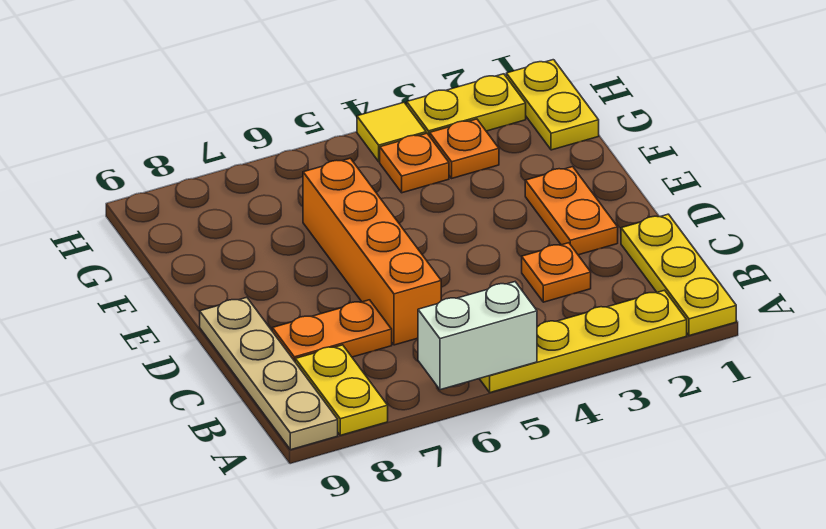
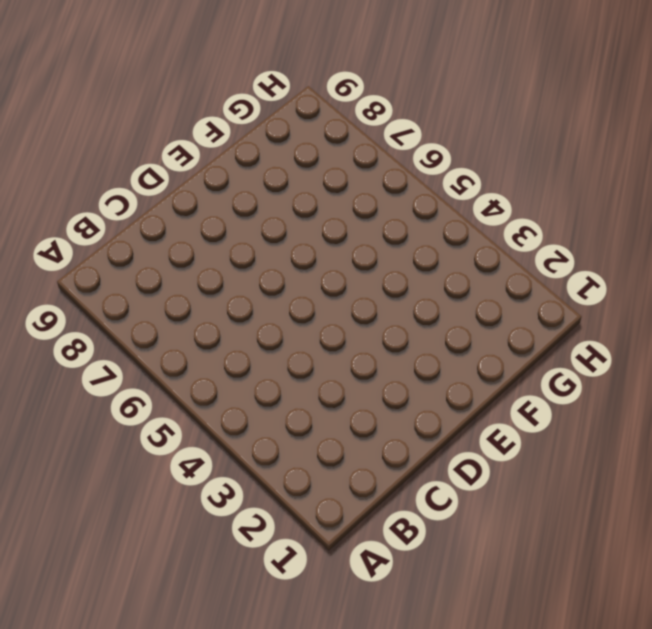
none -> yellow 1x3 plate [621,214,736,336]
none -> yellow 1x4 plate [479,290,687,393]
none -> yellow 1x2 plate [295,345,388,435]

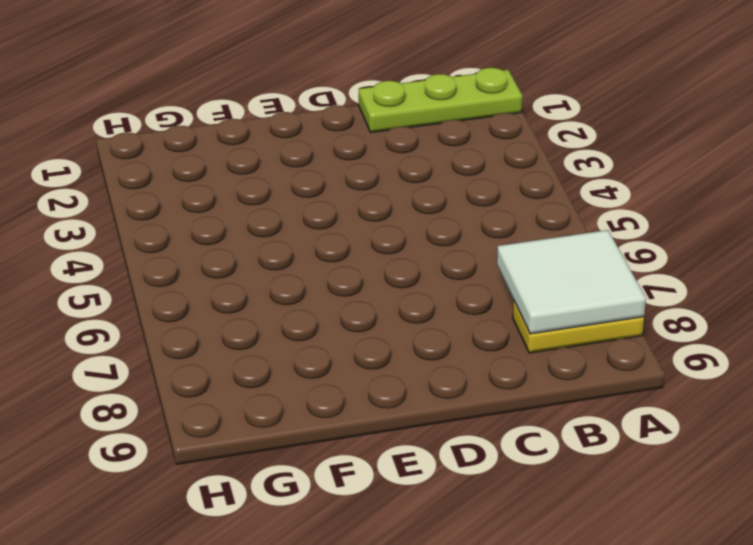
lime 1x3 plate [359,68,523,133] -> yellow 1x3 plate [621,214,736,336]
white 2x2 tile [497,230,646,334] -> none
none -> yellow 1x4 plate [479,290,687,393]
none -> tan 1x4 plate [200,297,338,450]
none -> orange 1x1 plate [522,243,591,302]

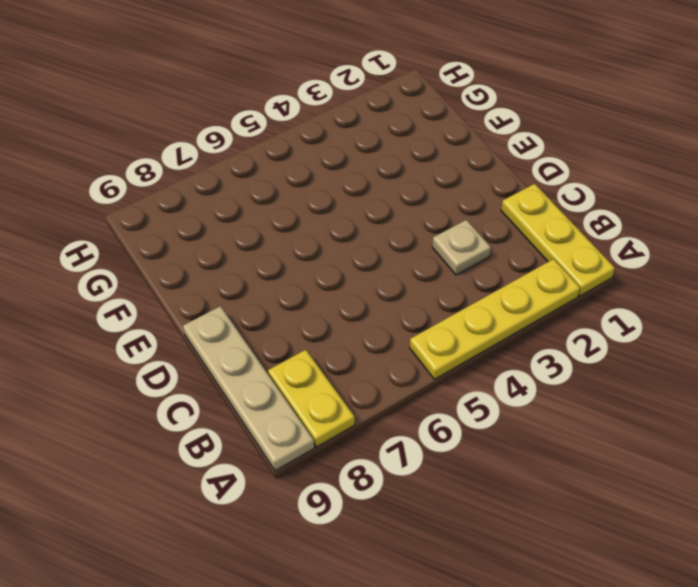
tan 1x1 plate [432,220,491,275] -> orange 1x1 plate [522,243,591,302]
none -> orange 1x4 brick [303,158,441,345]
none -> orange 1x2 plate [272,300,392,361]
none -> orange 1x2 plate [525,167,618,255]

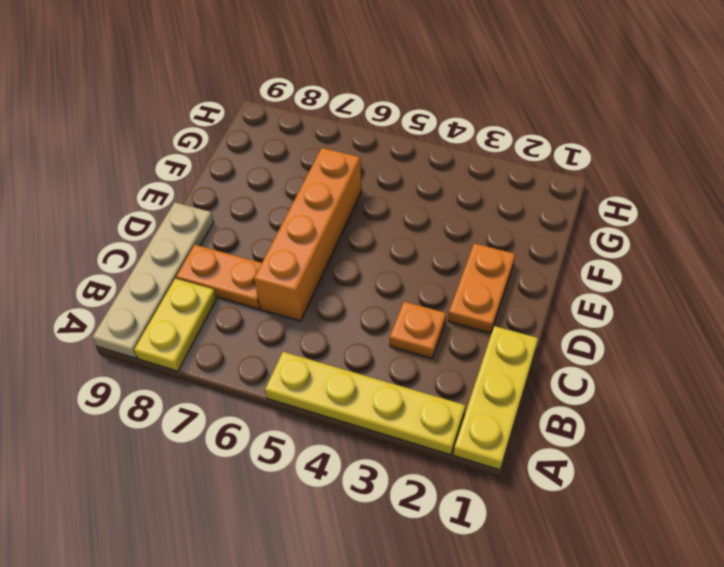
none -> yellow 1x2 plate [506,60,599,150]
none -> orange 1x1 plate [430,119,499,178]
none -> orange 1x1 plate [380,133,449,193]

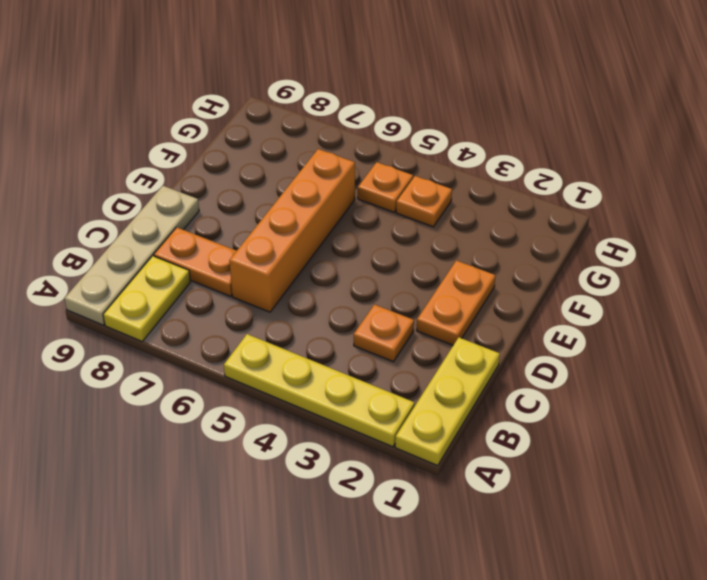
orange 1x1 plate [358,162,413,212] -> orange 1x1 plate moved to [430,119,499,178]
none -> yellow 1x2 plate [506,60,599,150]
none -> yellow 1x2 plate [407,74,526,136]
none -> yellow 1x1 tile [357,102,426,162]

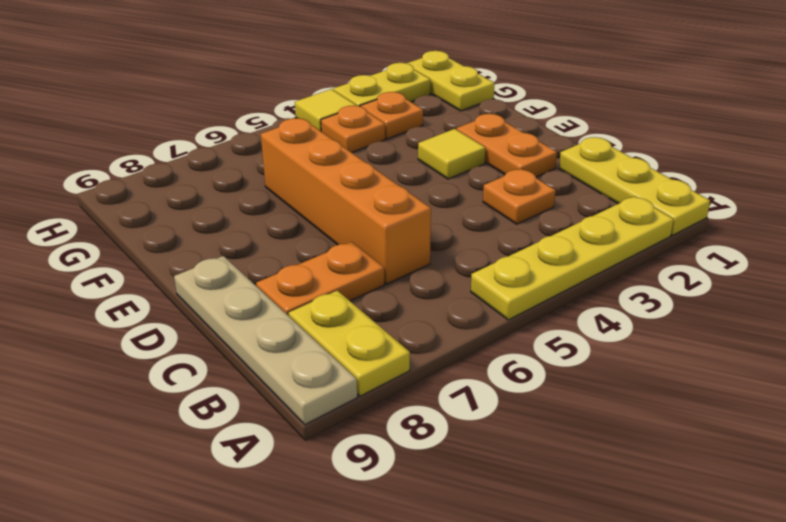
yellow 1x1 tile [418,129,485,179] -> none
none -> white 1x2 brick [418,282,537,390]

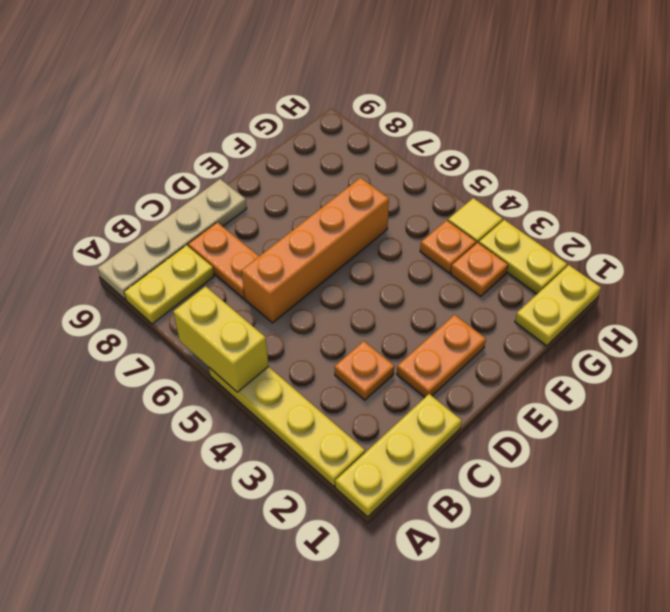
yellow 1x2 brick [173,286,269,392] -> white 1x2 brick [418,282,537,390]

